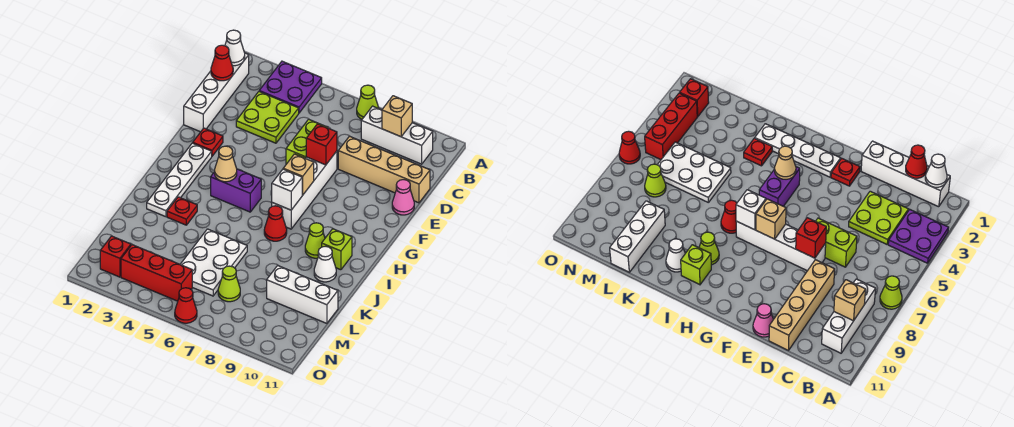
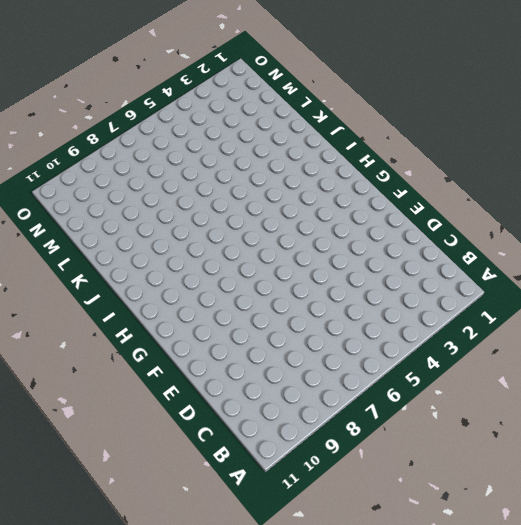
none -> purple 2x2 plate [259,61,322,113]
none -> lime 1x1 cone [357,85,379,119]
none -> white 1x4 brick [184,53,249,132]
none -> white 1x3 brick [361,106,433,164]

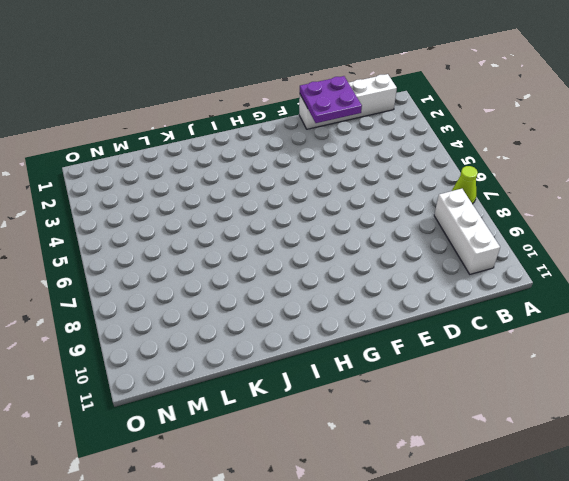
purple 2x2 plate [300,76,362,123] -> purple 2x2 plate moved to [259,61,322,113]
none -> lime 2x2 plate [236,92,299,143]
none -> lime 1x2 brick [286,119,328,164]
none -> tan 1x4 brick [338,136,430,203]
none -> white 1x4 brick [272,151,337,229]

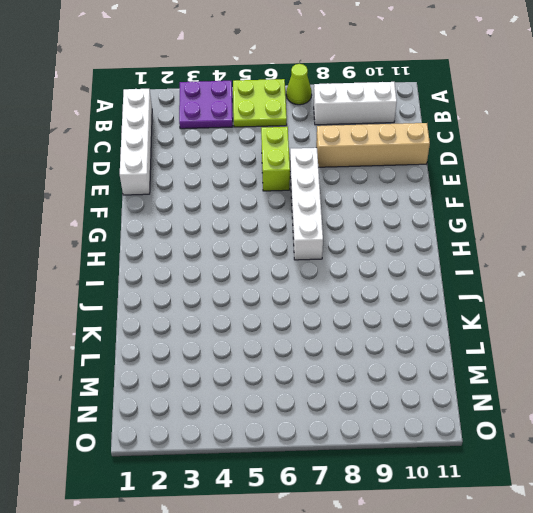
lime 2x2 plate [233,79,287,127] -> lime 2x2 plate moved to [236,92,299,143]
none -> pink 1x1 cone [392,180,414,215]
none -> red 1x1 plate [193,128,223,156]
none -> white 1x4 plate [147,143,212,217]
none -> purple 1x2 brick [211,169,261,212]

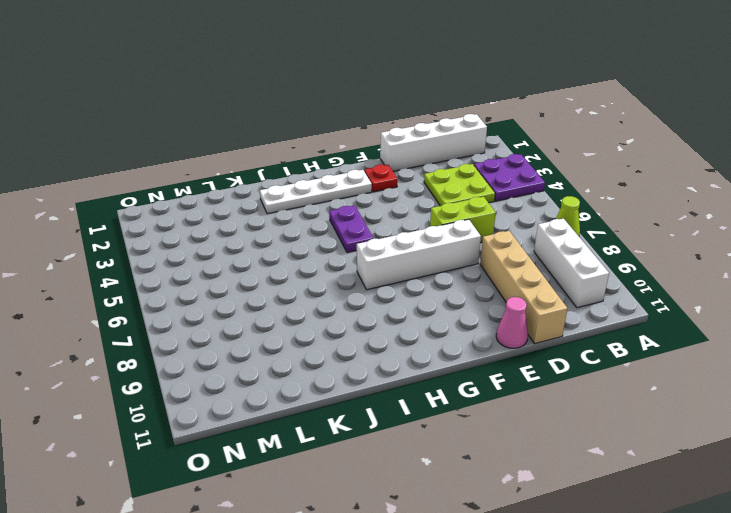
purple 1x2 plate [329,205,374,253] -> purple 1x2 brick [211,169,261,212]
none -> red 1x1 cone [264,206,287,241]
none -> lime 1x1 cone [305,223,325,258]
none -> lime 1x1 brick [322,229,352,270]
none -> red 1x1 plate [167,197,197,225]

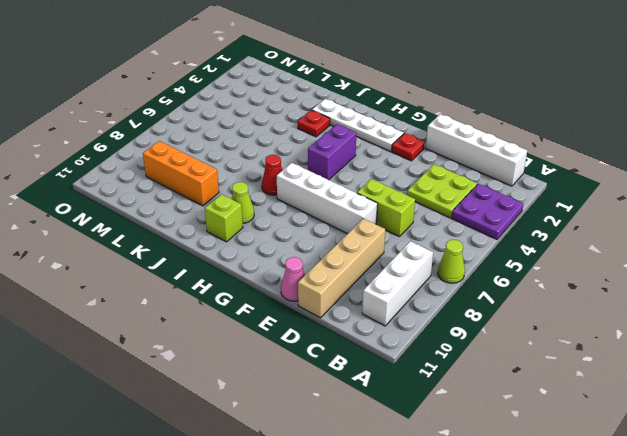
orange 1x3 brick [143,141,219,206] -> white 1x3 brick [267,265,338,323]
none -> white 1x1 cone [314,246,336,282]
none -> white 2x3 plate [180,229,247,296]
none -> lime 1x1 cone [218,266,240,302]
none -> red 1x1 brick [100,236,131,277]

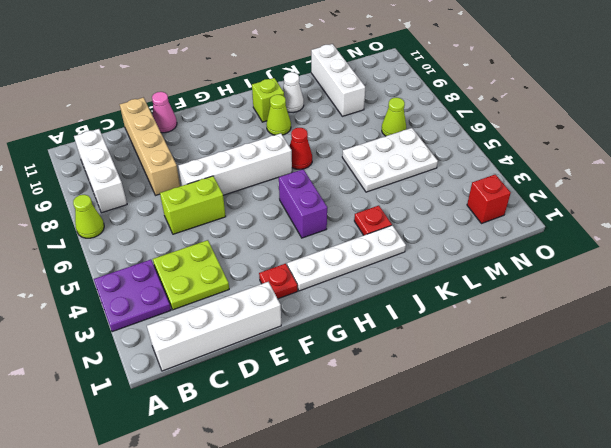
none -> red 1x3 brick [121,245,192,301]
none -> red 1x1 cone [175,288,197,323]
none -> white 1x1 cone [225,30,245,66]
none -> tan 1x1 brick [382,96,412,137]

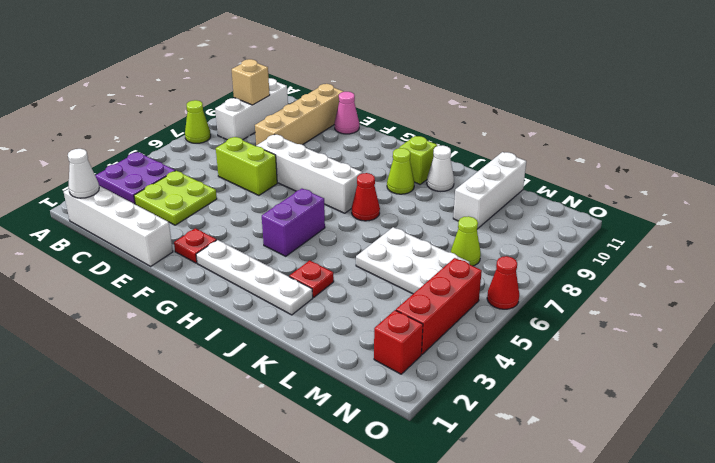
none -> red 1x1 cone [211,45,233,81]
none -> red 1x1 brick [306,124,337,165]
none -> tan 1x1 brick [283,154,314,195]
none -> tan 1x1 cone [215,146,237,182]

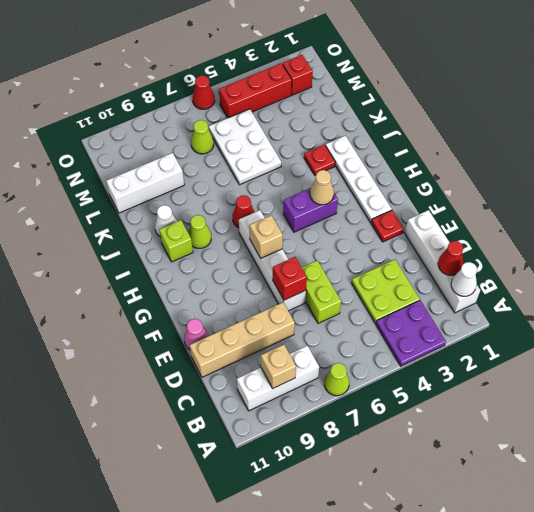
none -> white 1x1 brick [272,169,302,210]

